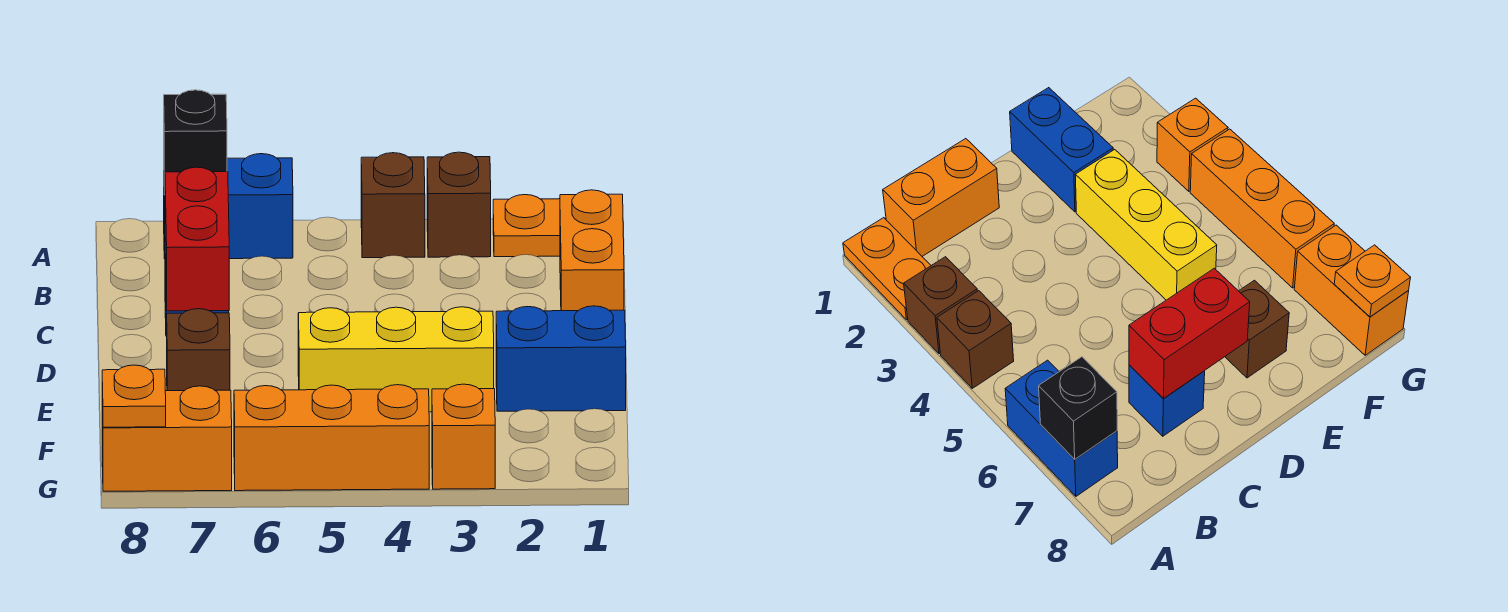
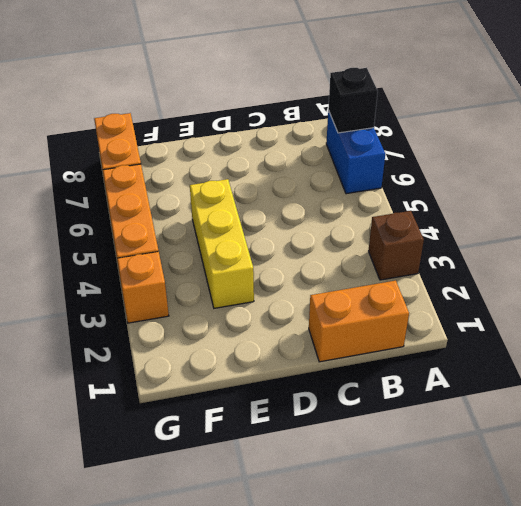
none -> orange 1x2 plate [493,195,560,257]
none -> brown 1x1 brick [361,153,425,258]
none -> blue 1x1 brick [1129,365,1205,436]

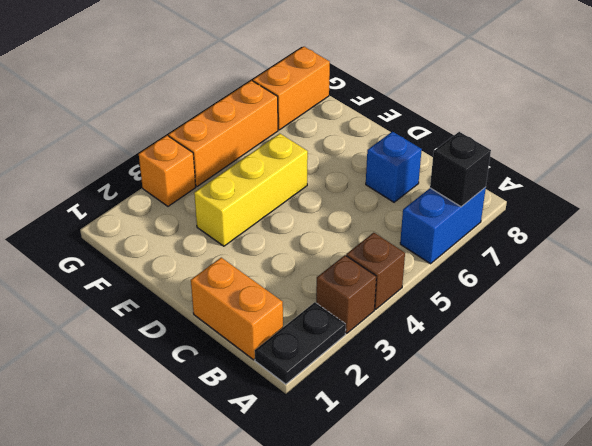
black 1x2 plate [255,302,346,384] -> orange 1x2 plate [493,195,560,257]
none -> blue 1x2 brick [496,306,626,411]
none -> brown 1x1 brick [167,309,230,391]
none -> red 1x2 brick [165,167,229,311]

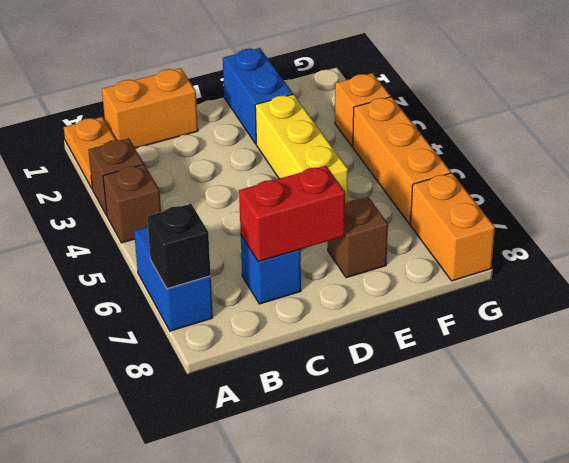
none -> orange 1x1 plate [102,365,166,427]

